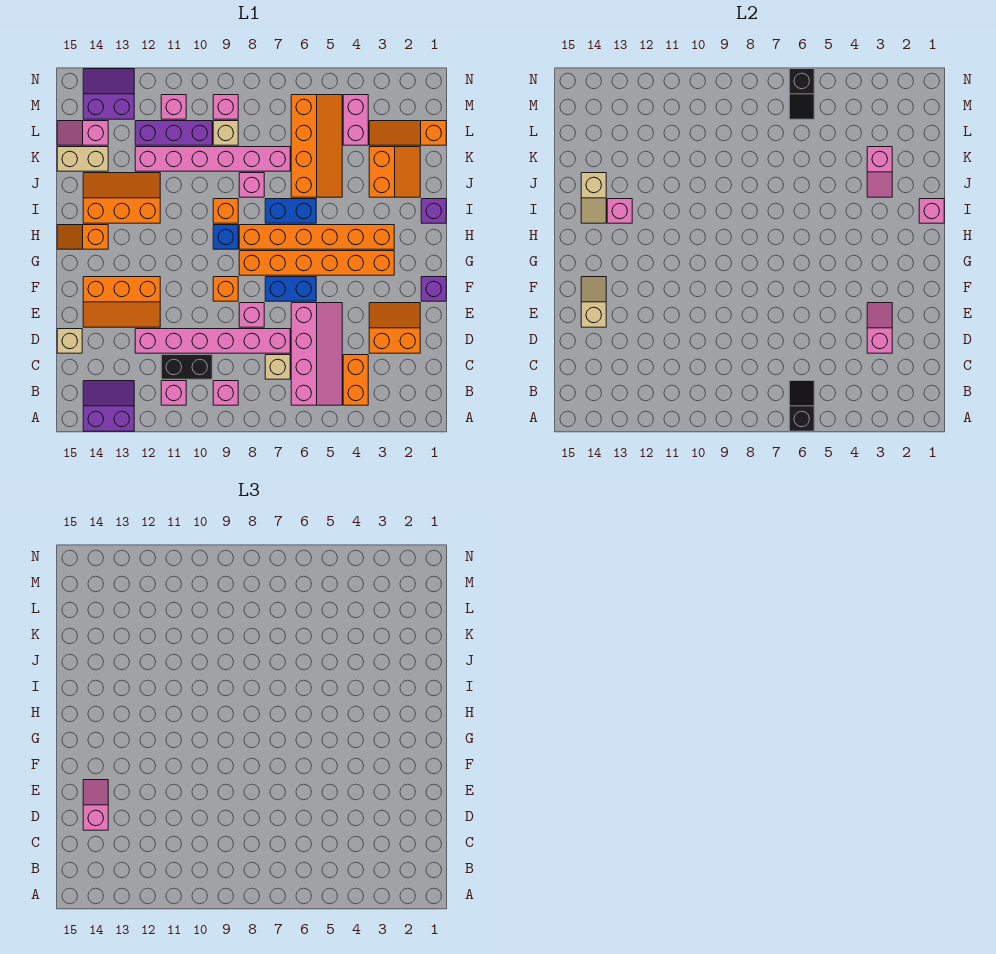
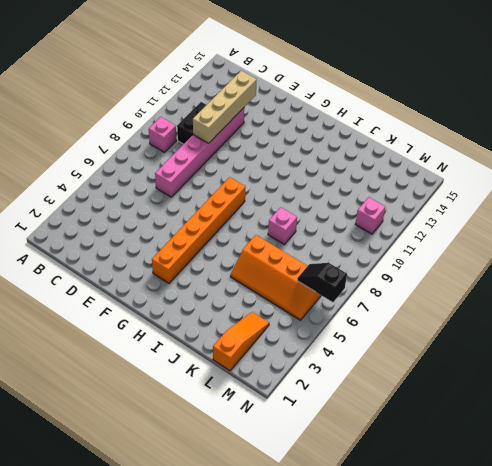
tan 1x4 brick [193,71,257,143] -> none
none -> purple 2x2 slope [83,381,134,431]
none -> orange 1x2 brick [343,355,368,405]
none -> pink 2x4 slope [291,303,342,405]
none -> pink 1x1 brick [161,381,186,405]

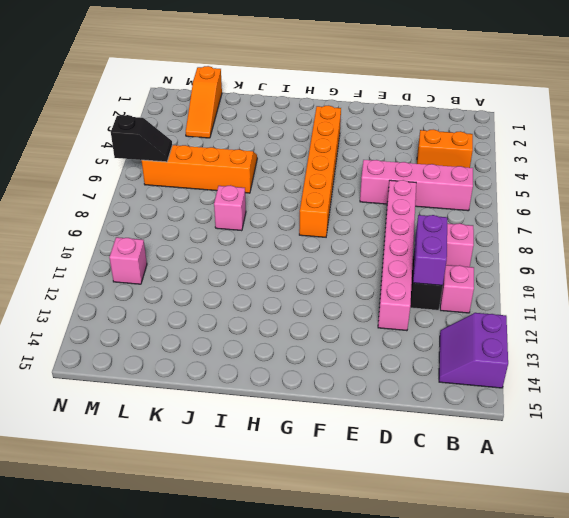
purple 1x2 brick [413,215,447,285] -> none
none -> tan 1x1 brick [265,355,290,379]
none -> orange 2x2 slope [369,303,420,353]
none -> tan 1x1 brick [57,329,82,353]
none -> pink 1x1 brick [239,303,264,327]

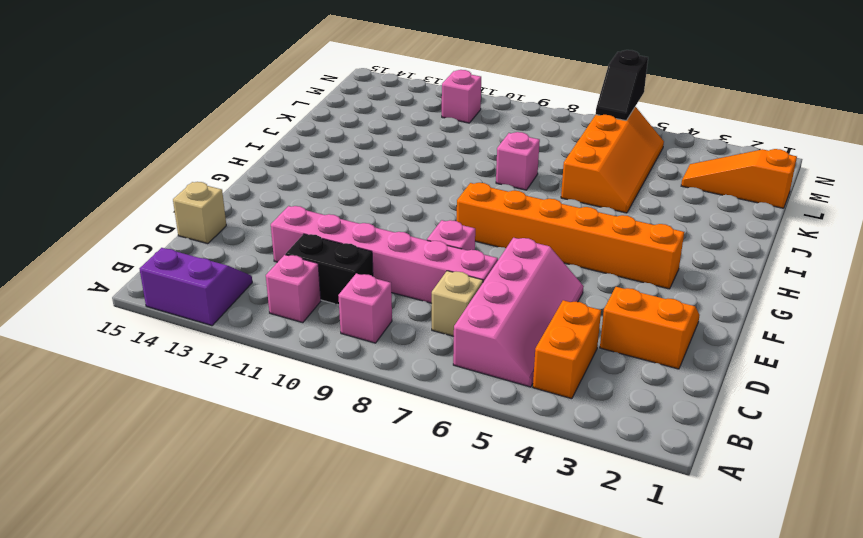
none -> orange 2x3 slope [83,277,160,327]
none -> purple 1x1 brick [421,277,446,301]
none -> blue 1x2 brick [265,277,316,301]
none -> orange 1x1 brick [213,277,238,301]

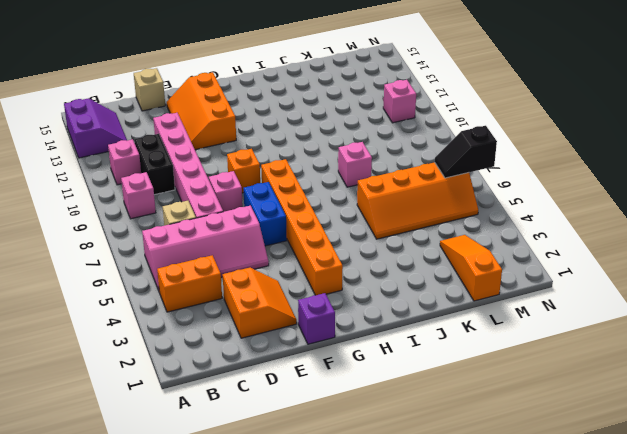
none -> orange 1x6 brick [239,225,394,249]
none -> blue 1x1 brick [213,225,238,249]
none -> orange 1x2 slope [57,225,108,249]
none -> purple 1x1 brick [421,199,446,223]

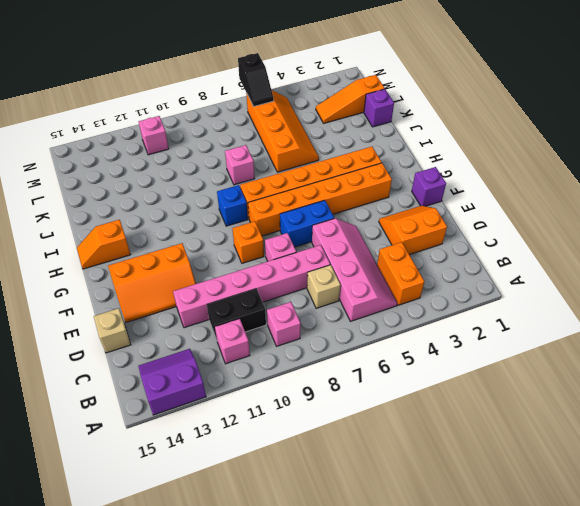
purple 1x1 brick [364,89,394,127] -> purple 1x1 brick moved to [421,199,446,223]
none -> blue 1x2 brick [265,199,316,223]
none -> orange 1x1 brick [213,199,238,223]
none -> orange 2x3 slope [83,173,160,223]
none -> orange 2x2 slope [369,147,420,197]

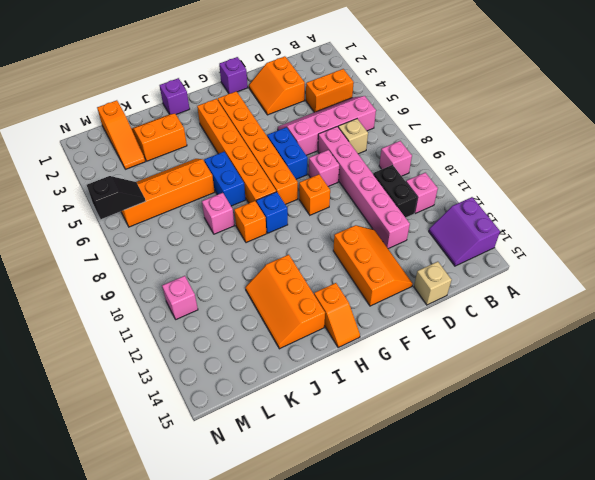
none -> pink 1x6 brick [135,147,290,171]
none -> tan 1x2 brick [57,147,108,171]
none -> pink 1x2 brick [343,95,368,145]
none -> tan 1x1 brick [213,121,238,145]

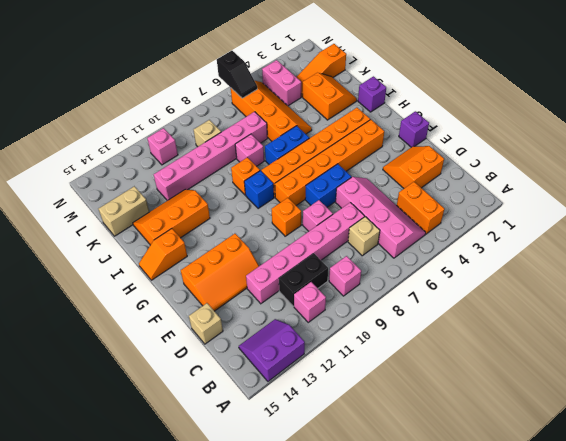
none -> purple 1x3 brick [135,121,212,145]
none -> pink 1x2 slope [57,121,108,145]
none -> pink 1x1 brick [213,95,238,119]
none -> purple 2x2 slope [83,69,134,119]

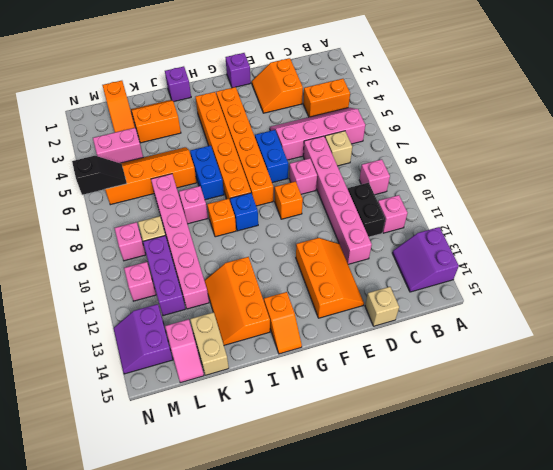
none -> black 1x2 slope [789,381,814,431]
none -> pink 1x2 slope [867,303,892,353]
none -> tan 1x2 slope [581,277,606,327]
none -> pink 1x1 brick [919,199,944,223]

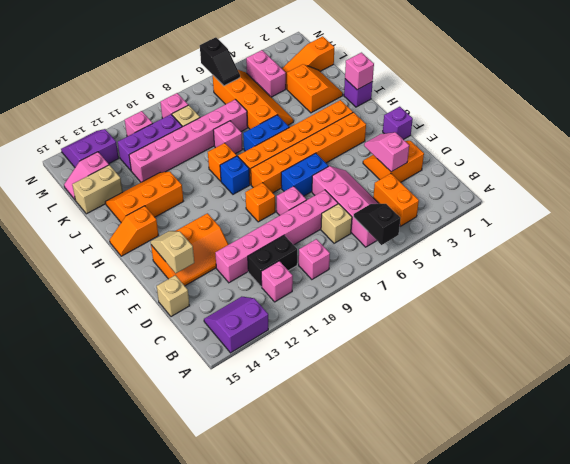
none -> pink 1x1 brick [607,199,632,223]
none -> tan 1x2 slope [581,173,606,223]
none -> pink 1x2 slope [867,147,892,197]
none -> pink 1x2 slope [83,780,108,830]

